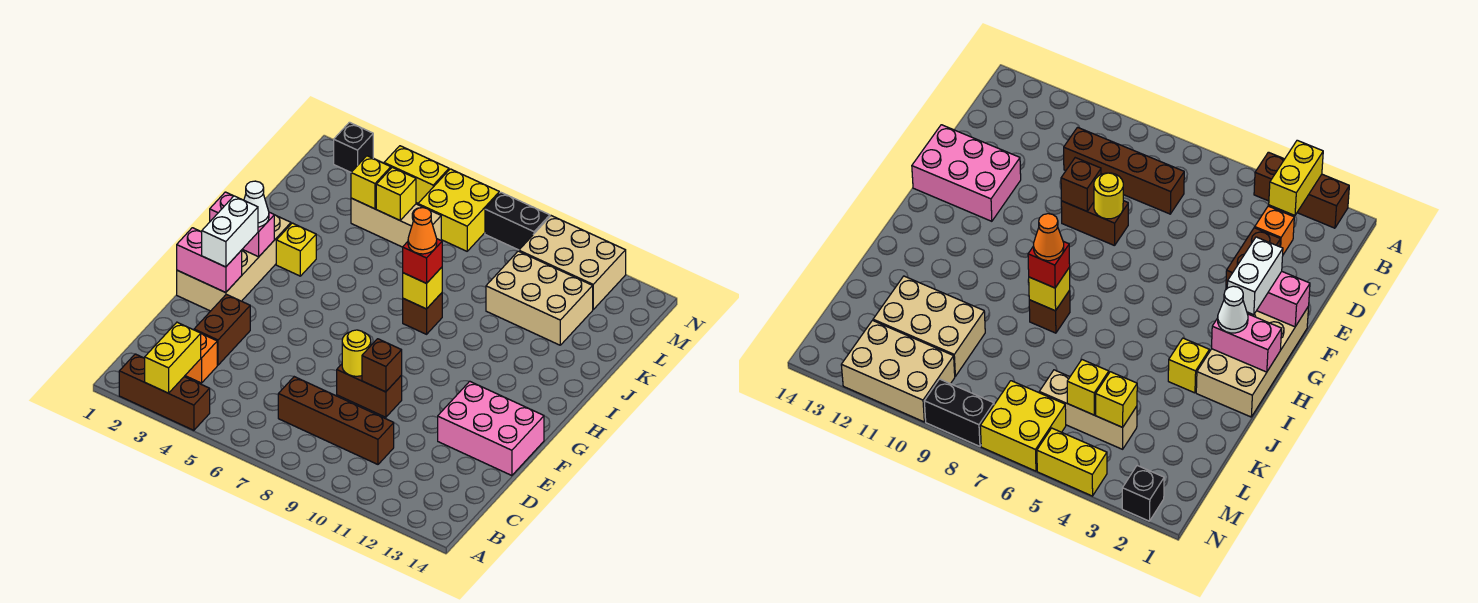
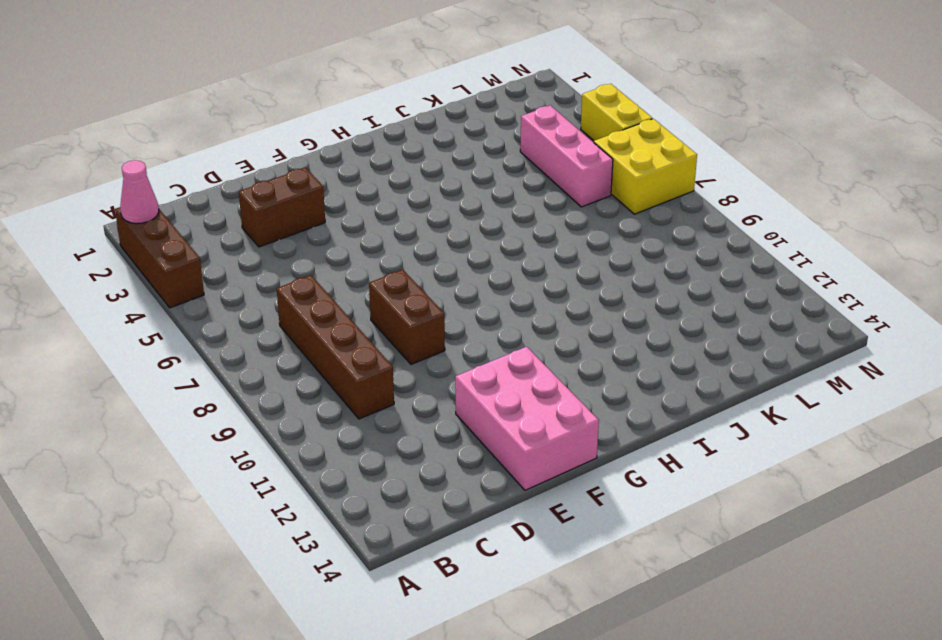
pink 1x1 cone [120,160,159,224] -> none
pink 1x3 brick [520,105,613,207] -> tan 1x3 brick [351,198,441,247]
none -> orange 1x1 brick [185,334,217,383]
none -> tan 2x4 brick [177,215,291,311]
none -> yellow 1x1 brick [276,223,316,276]

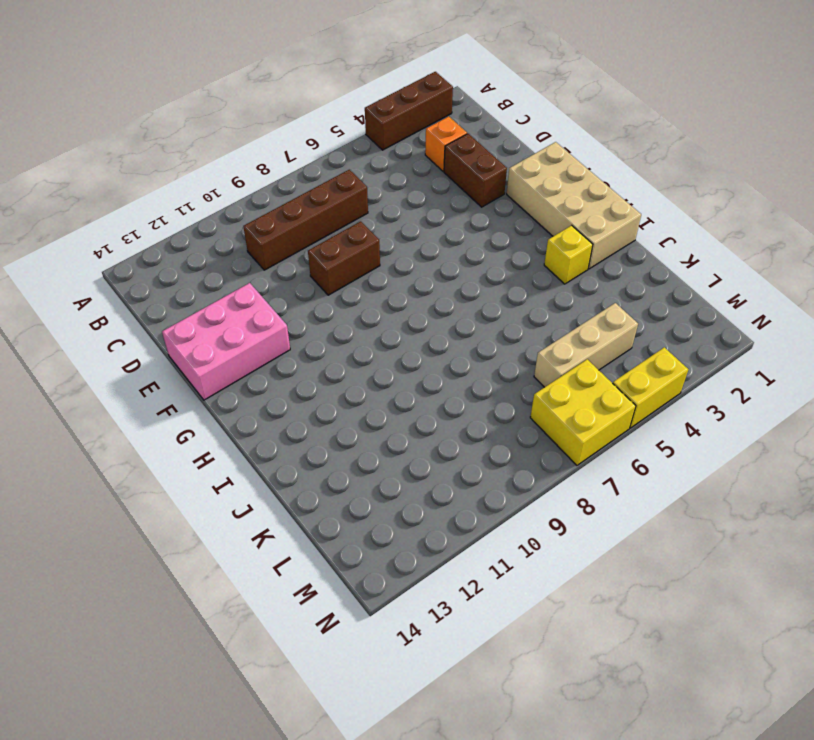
none -> brown 1x1 brick [403,293,442,334]
none -> tan 2x3 brick [486,251,593,345]
none -> tan 2x3 brick [519,216,626,309]

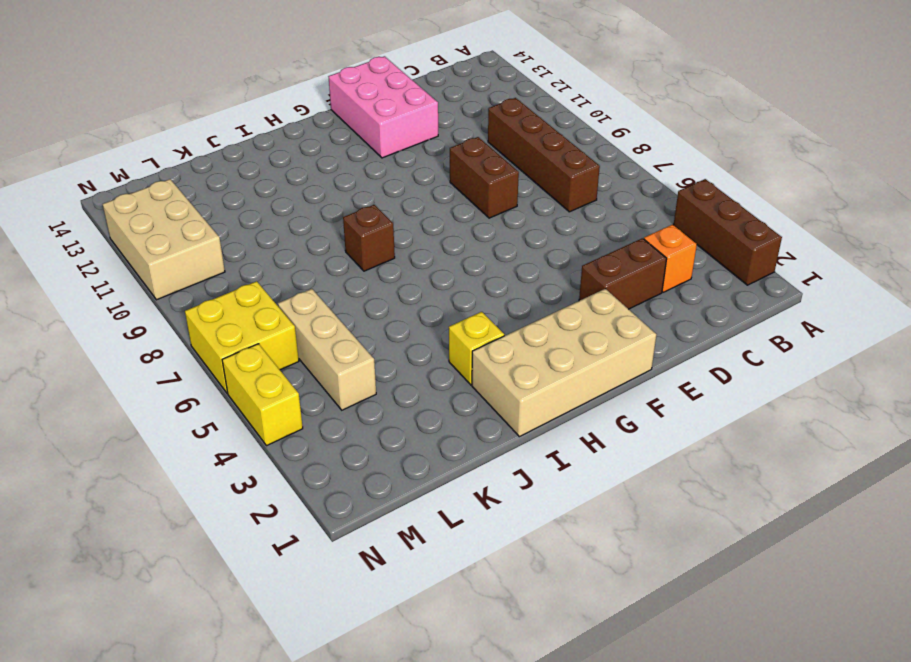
none -> tan 2x3 brick [486,251,593,345]
none -> black 1x1 brick [334,122,373,172]
none -> black 1x2 brick [485,192,550,250]

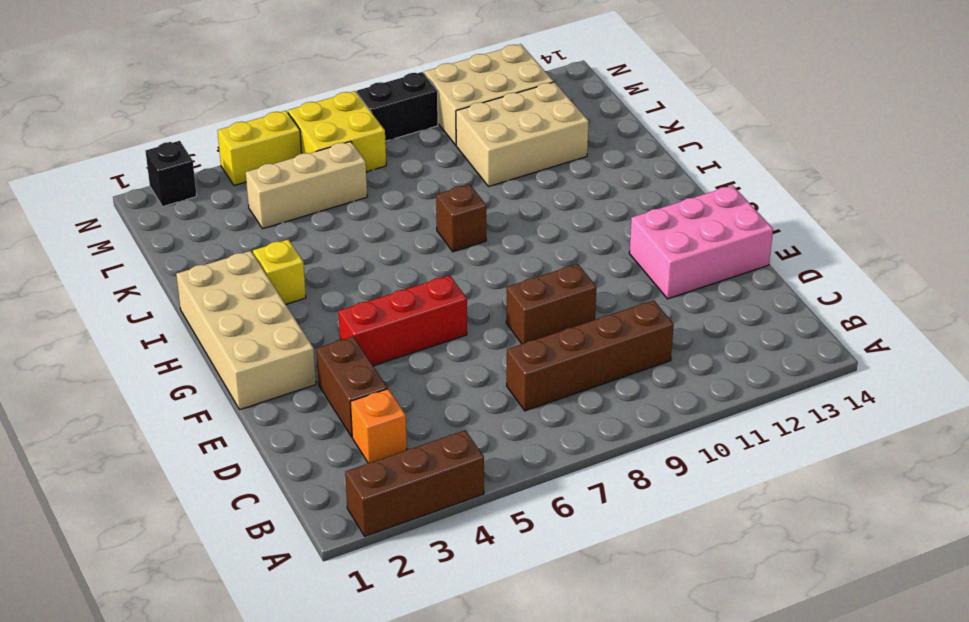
red 1x3 brick [338,275,467,366] -> none
none -> yellow 1x2 brick [145,322,201,393]
none -> yellow 1x1 round brick [342,330,371,376]
none -> brown 1x1 brick [362,339,402,392]

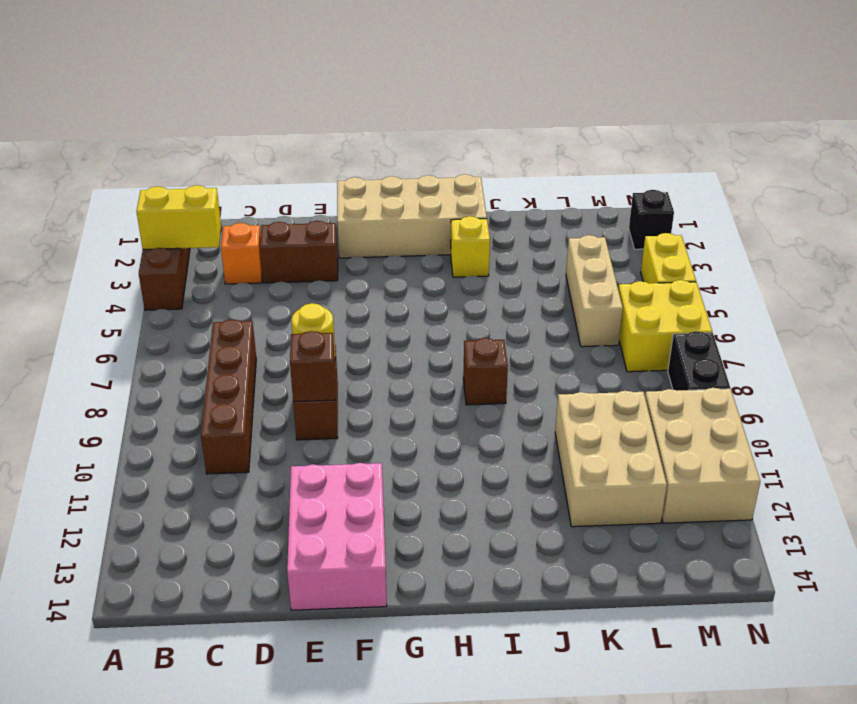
none -> pink 1x2 brick [177,228,242,293]
none -> pink 1x2 brick [210,192,274,257]
none -> yellow 1x1 brick [403,267,442,309]

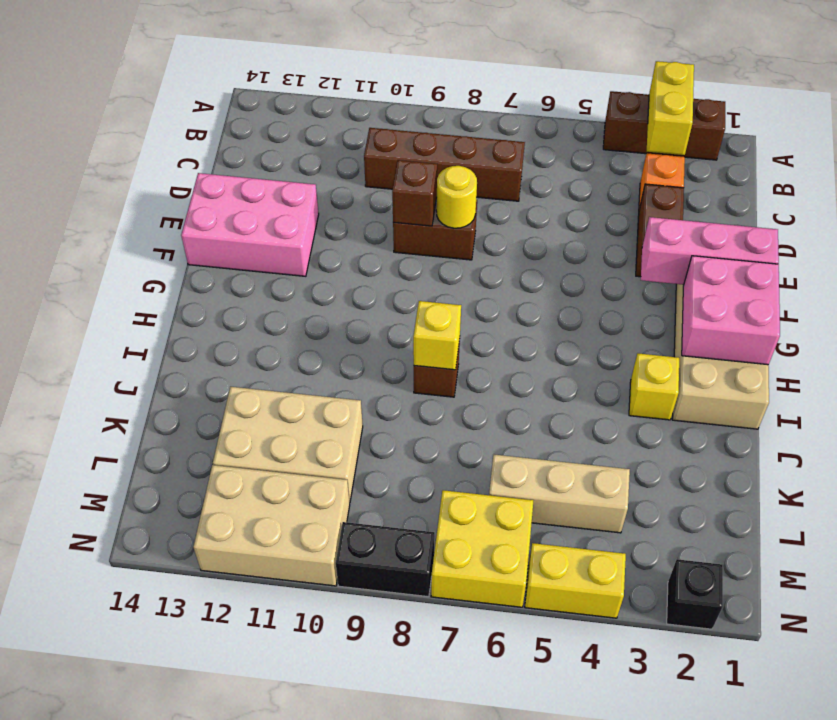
pink 1x3 brick [641,217,779,285] -> pink 1x2 brick [177,228,242,293]
pink 2x2 brick [682,256,780,365] -> pink 1x2 brick [210,192,274,257]
none -> yellow 1x1 brick [351,156,391,209]
none -> yellow 1x1 brick [376,167,416,220]
none -> white 1x2 brick [202,196,258,267]

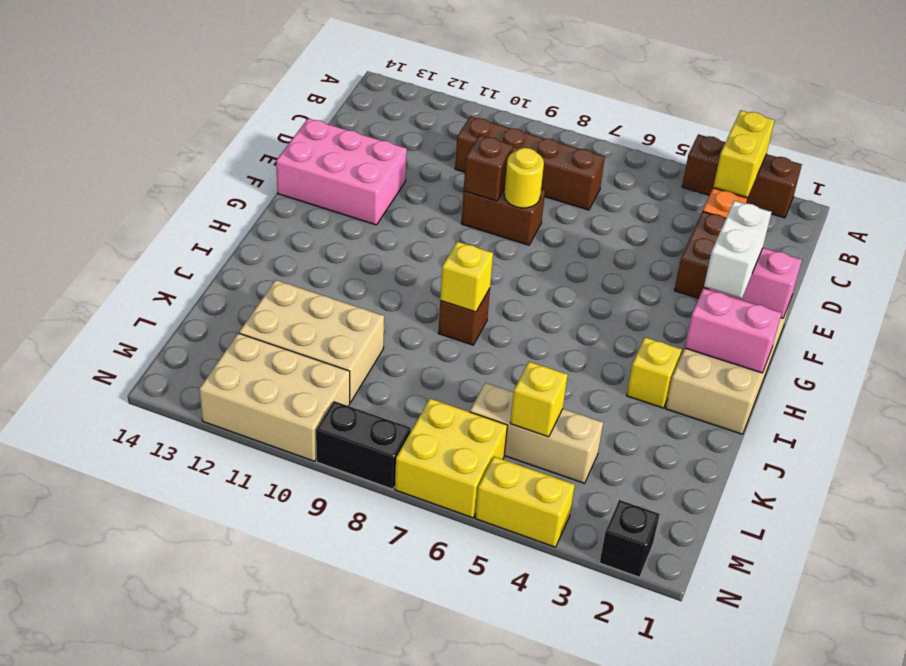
none -> yellow 1x1 brick [351,156,391,209]
none -> white 1x1 cone [244,181,269,227]
none -> red 1x1 brick [403,239,442,283]

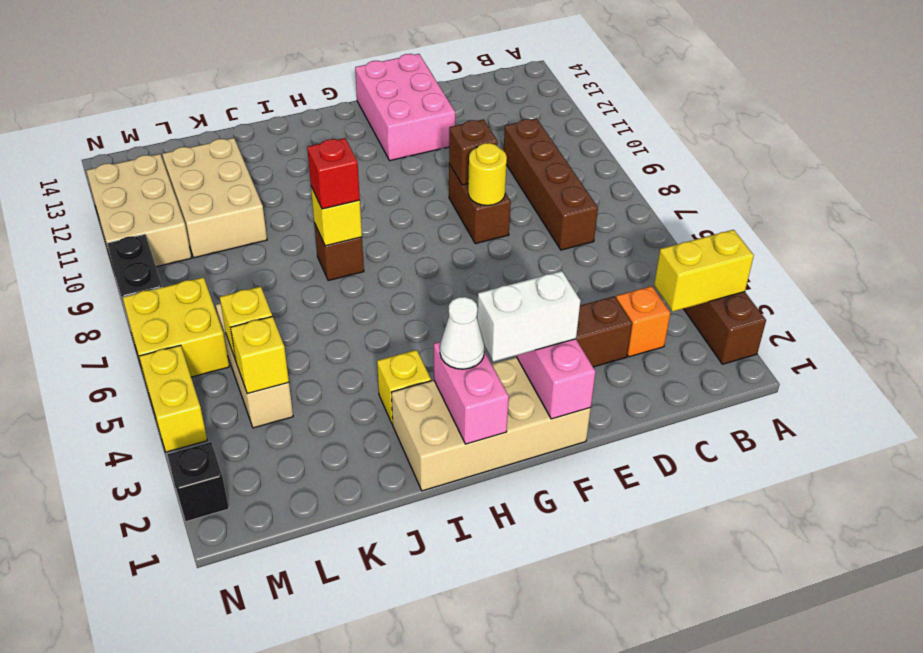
none -> orange 1x1 cone [408,208,437,254]

